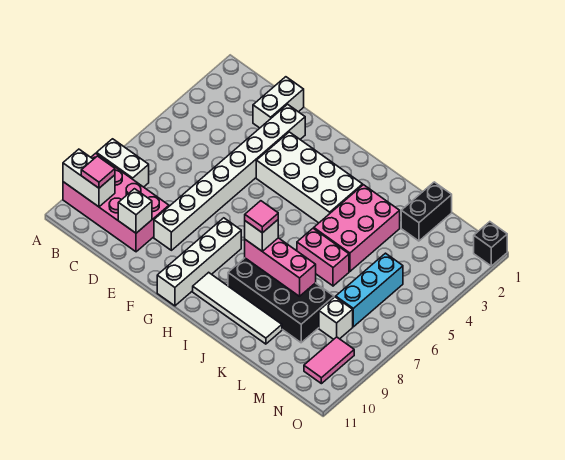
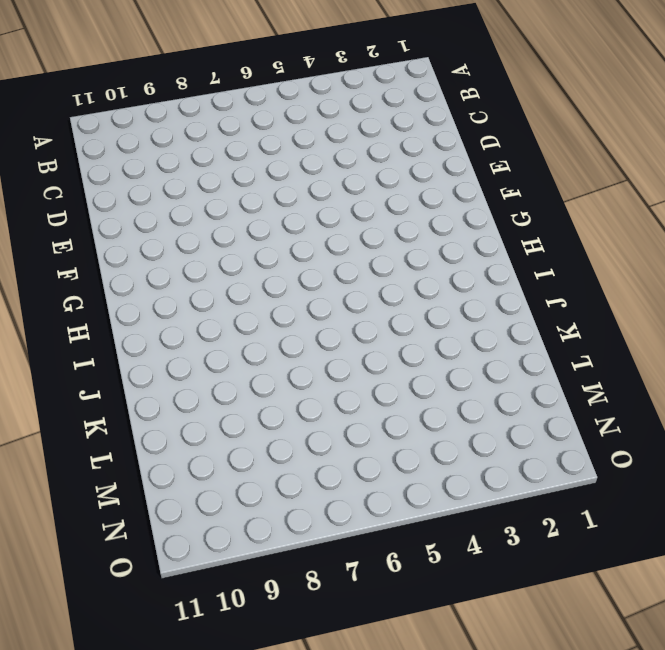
none -> white 1x2 brick [97,139,149,187]
none -> pink 2x4 brick [63,153,169,252]
none -> white 1x2 brick [253,77,304,128]

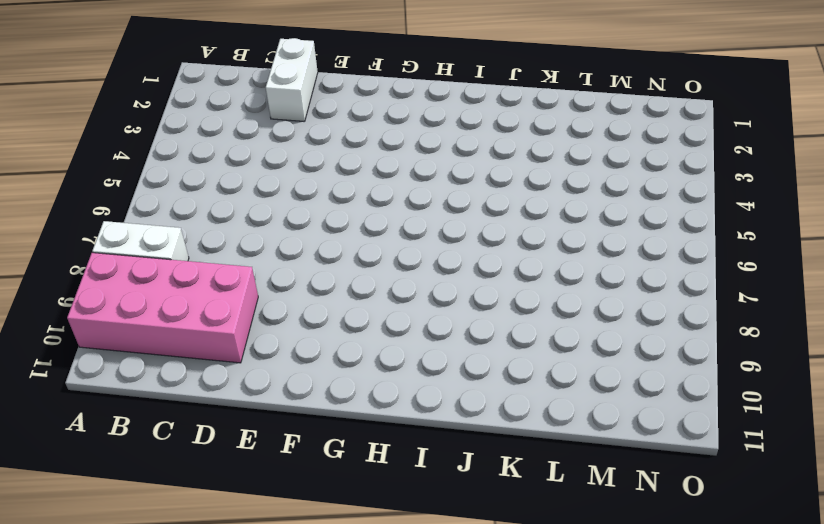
none -> white 1x8 brick [154,104,305,250]
none -> white 2x4 brick [256,132,363,223]
none -> white 1x4 brick [157,218,241,306]

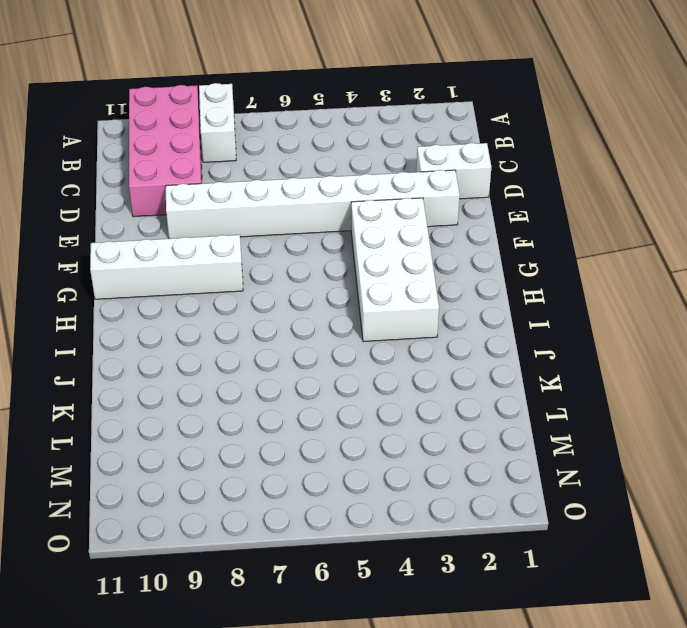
none -> white 1x4 tile [193,272,282,344]
none -> black 2x4 brick [228,258,334,343]
none -> pink 2x3 brick [314,185,400,271]

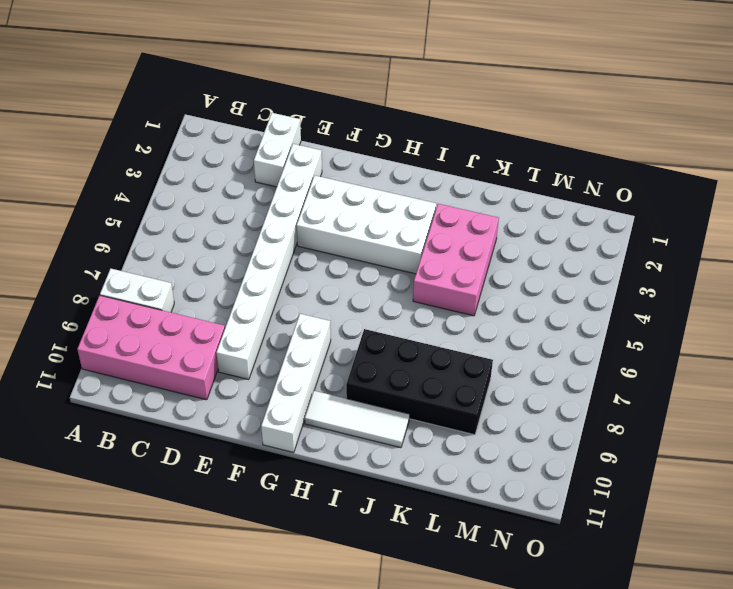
white 1x3 tile [305,391,410,448] -> white 1x4 tile [193,272,282,344]
none -> pink 1x2 brick [297,228,349,286]
none -> black 1x2 brick [401,182,452,241]
none -> cyan 1x3 brick [336,253,403,327]

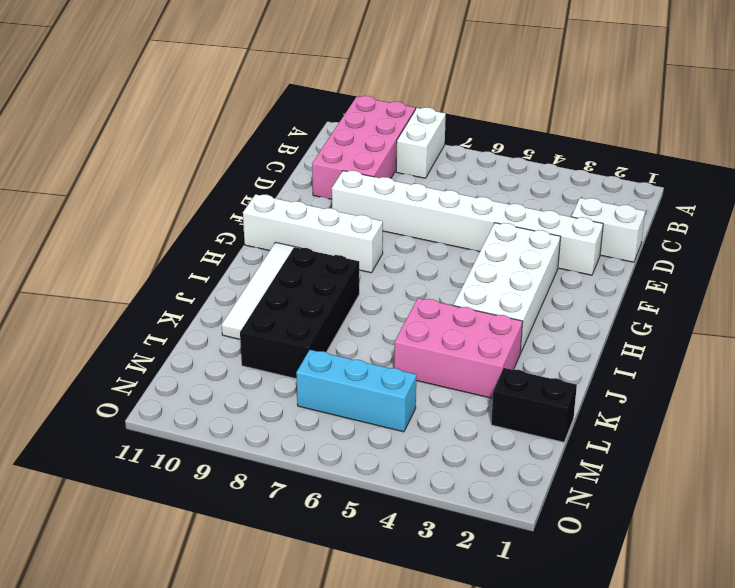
none -> pink 1x2 brick [297,228,349,286]
none -> white 1x1 brick [319,297,353,339]
none -> pink 1x2 tile [304,337,354,384]

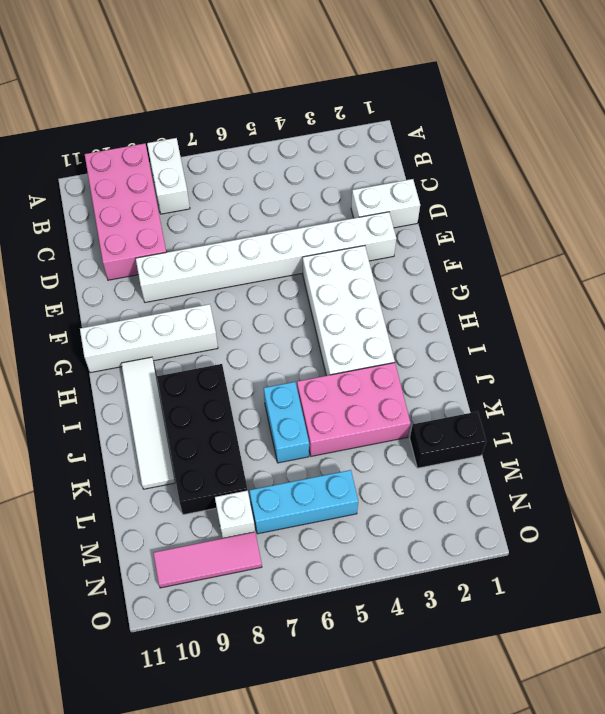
cyan 1x2 brick [264,382,309,463] -> pink 1x2 brick [297,228,349,286]
pink 1x3 tile [154,532,262,588] -> pink 1x2 tile [304,337,354,384]
none -> black 1x1 brick [474,222,507,266]
none -> white 1x2 brick [63,149,115,207]
none -> white 1x1 brick [118,189,152,233]

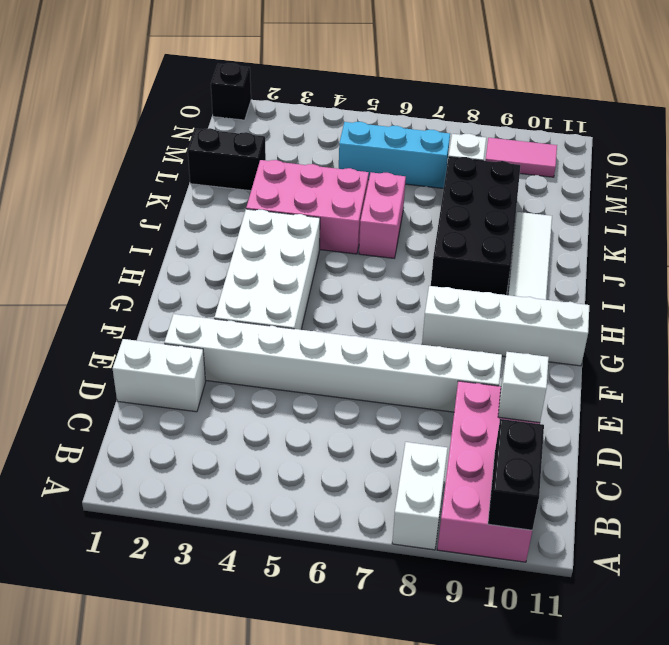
black 1x2 brick [488,419,544,530] -> white 1x2 brick [63,149,115,207]
none -> pink 1x3 brick [245,238,316,296]
none -> pink 1x1 tile [81,156,115,188]
none -> white 1x1 brick [245,220,278,252]

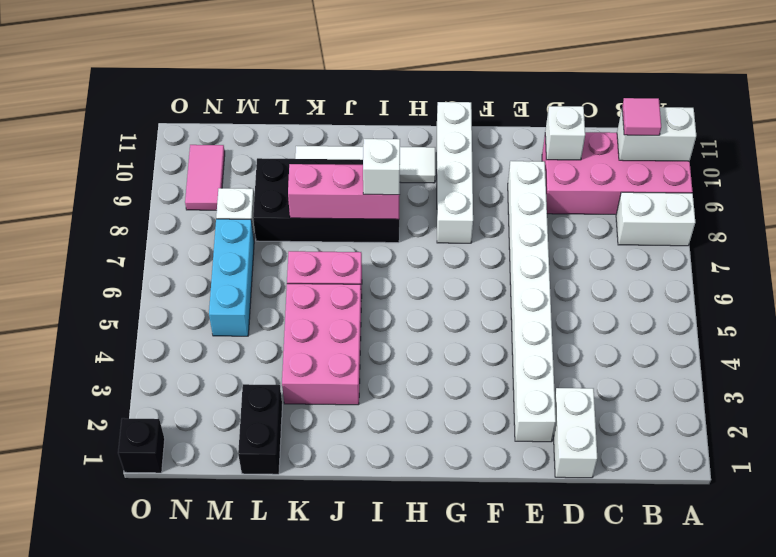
none -> white 2x4 brick [256,132,363,223]
none -> pink 1x1 tile [245,201,278,233]

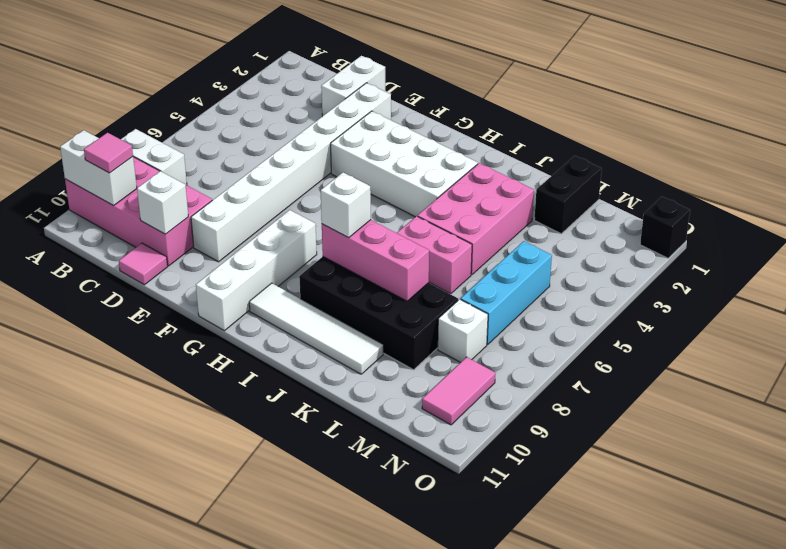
pink 1x1 tile [119,243,168,285] -> pink 1x1 tile moved to [245,201,278,233]

